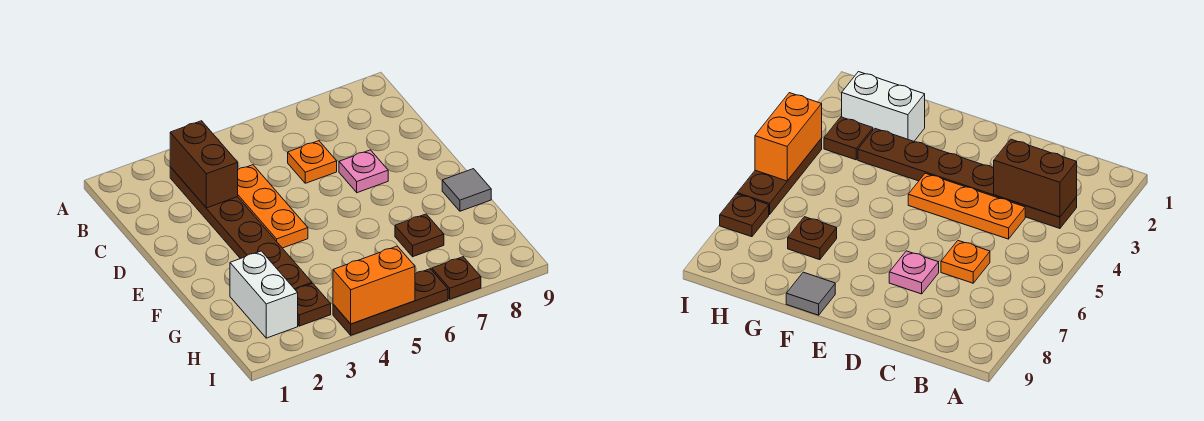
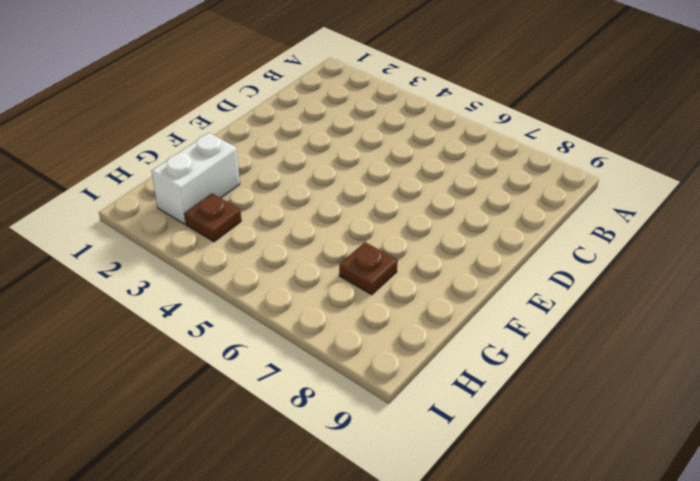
none -> brown 1x6 plate [170,167,312,290]
none -> orange 1x3 plate [238,165,308,248]
none -> orange 1x1 plate [288,141,337,183]

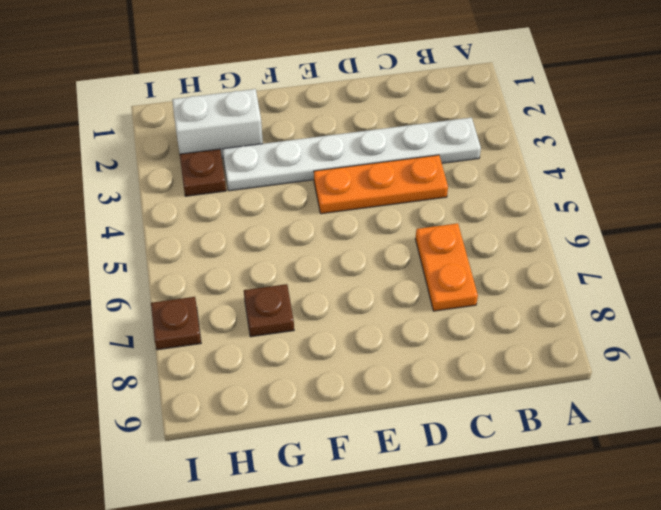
white 1x6 plate [222,118,481,191] -> brown 1x6 plate [170,167,312,290]
orange 1x2 plate [416,223,478,311] -> orange 1x1 plate [288,141,337,183]
none -> pink 1x1 plate [339,150,388,193]
none -> grey 1x1 tile [442,169,491,211]
none -> brown 1x3 plate [333,269,448,335]

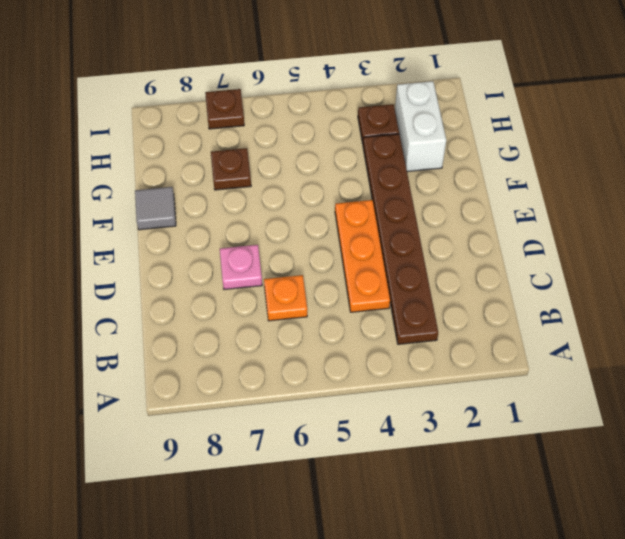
none -> brown 1x3 plate [333,269,448,335]
none -> brown 1x2 brick [170,121,238,208]
none -> orange 1x2 brick [333,246,415,324]

